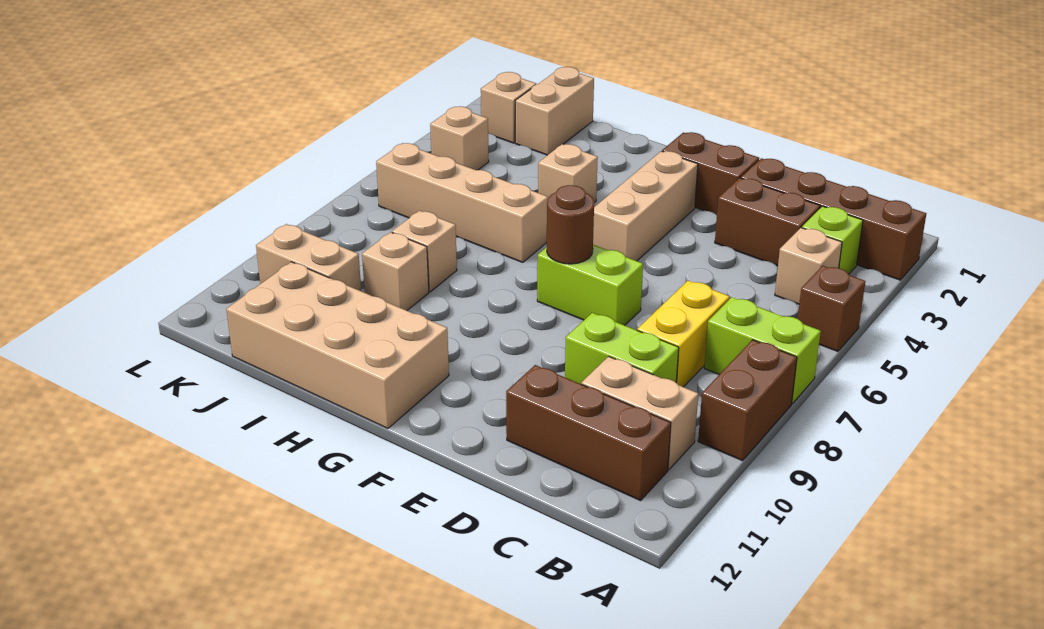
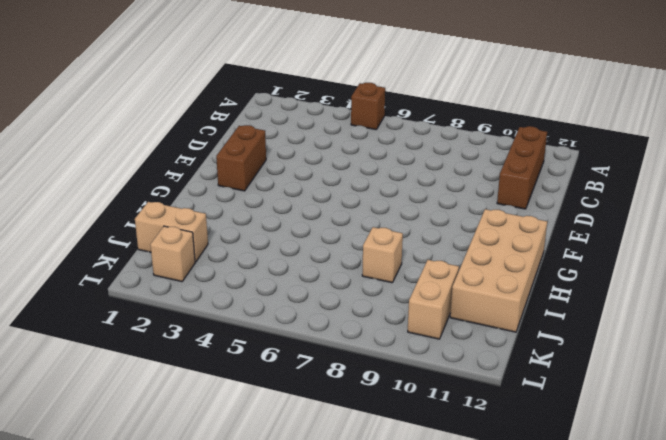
none -> brown 1x4 brick [741,158,926,280]
none -> lime 1x2 brick [704,297,821,404]
none -> brown 1x2 brick [698,340,797,461]

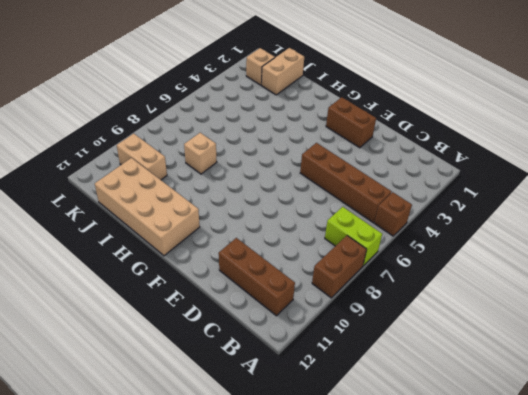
brown 1x4 brick [300,143,392,223] -> brown 1x4 brick moved to [741,158,926,280]
none -> lime 1x1 brick [802,206,863,274]
none -> tan 1x1 brick [775,228,842,304]
none -> tan 1x2 brick [581,356,698,470]

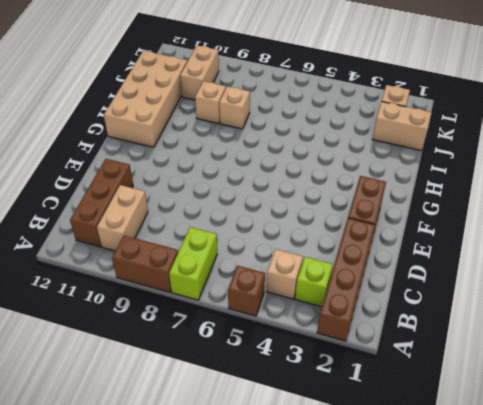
none -> brown 1x2 brick [715,178,820,266]
none -> yellow 1x2 brick [637,281,730,387]
none -> lime 1x2 brick [565,313,679,384]

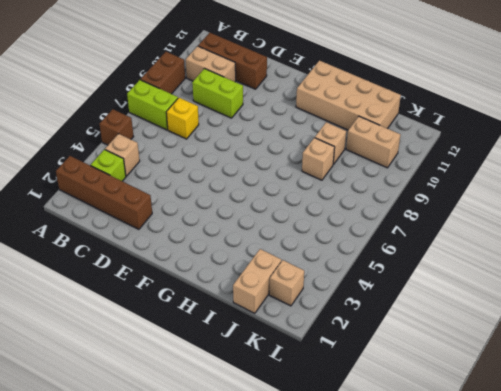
yellow 1x1 brick [166,98,199,139] -> yellow 1x2 brick [637,281,730,387]
none -> brown 1x2 brick [715,178,820,266]
none -> brown 1x2 brick [662,132,759,215]
none -> lime 1x2 brick [537,245,643,325]

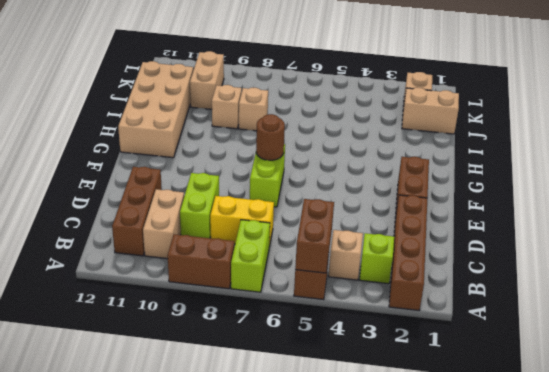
brown 1x2 brick [295,199,334,273] -> brown 1x2 brick moved to [715,178,820,266]
none -> tan 1x3 brick [593,151,698,261]
none -> tan 1x1 brick [538,144,598,203]
none -> tan 1x4 brick [376,143,548,262]

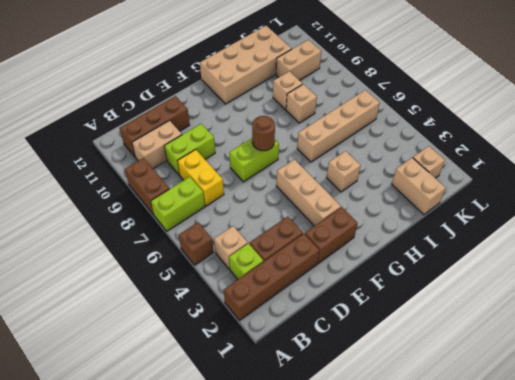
none -> tan 1x1 brick [430,106,489,170]

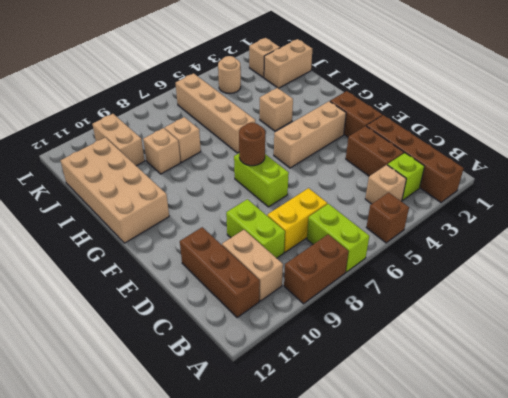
tan 1x1 round brick [218,56,241,93] -> tan 1x1 brick [430,106,489,170]

